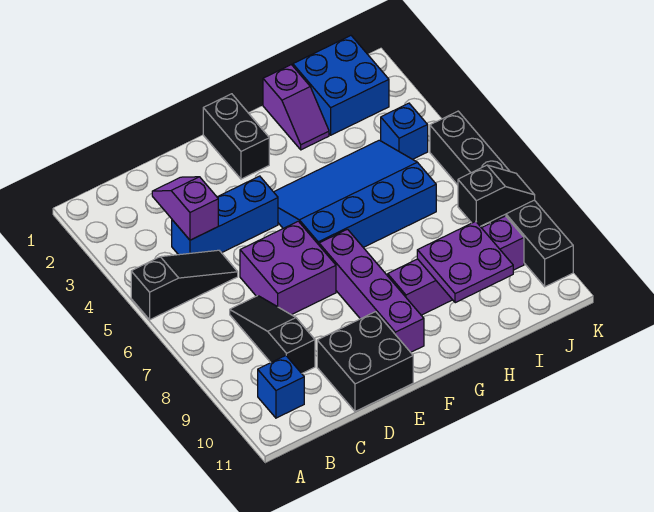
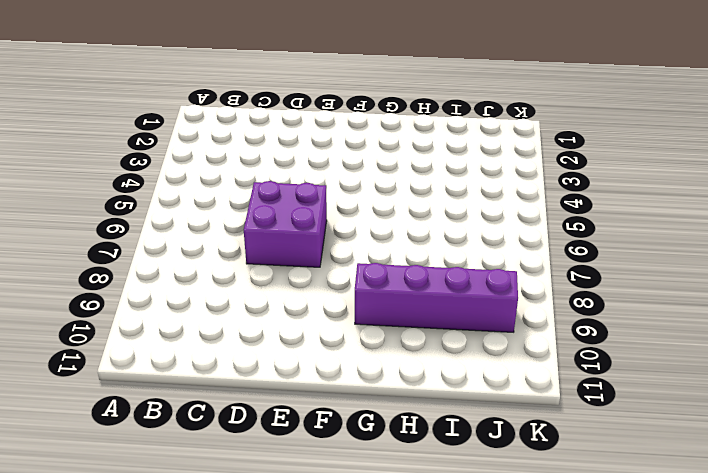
none -> black 1x3 slope [131,250,238,320]
none -> blue 1x1 brick [258,356,304,418]
none -> blue 1x3 brick [172,176,278,255]

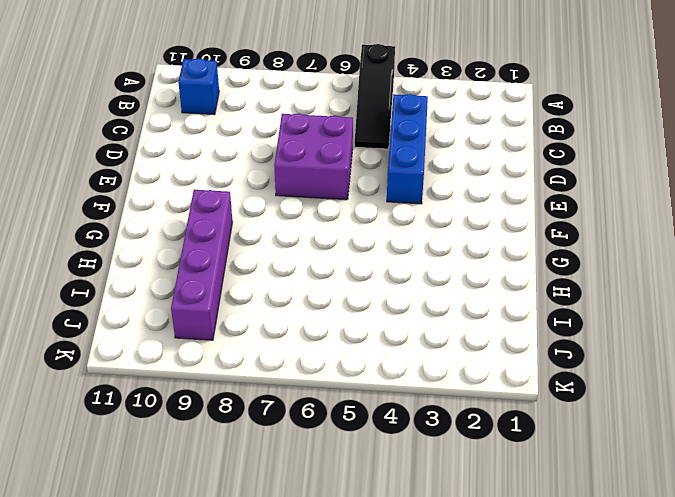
none -> black 1x3 slope [230,296,315,373]
none -> black 2x2 brick [317,312,413,411]
none -> black 1x2 brick [203,94,269,179]

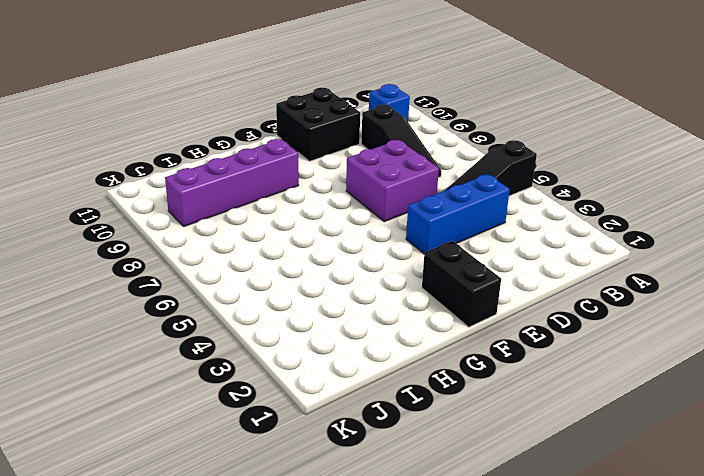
none -> blue 3x4 slope [274,140,436,247]
none -> purple 1x4 brick [319,229,424,352]
none -> purple 1x2 slope [263,65,329,150]

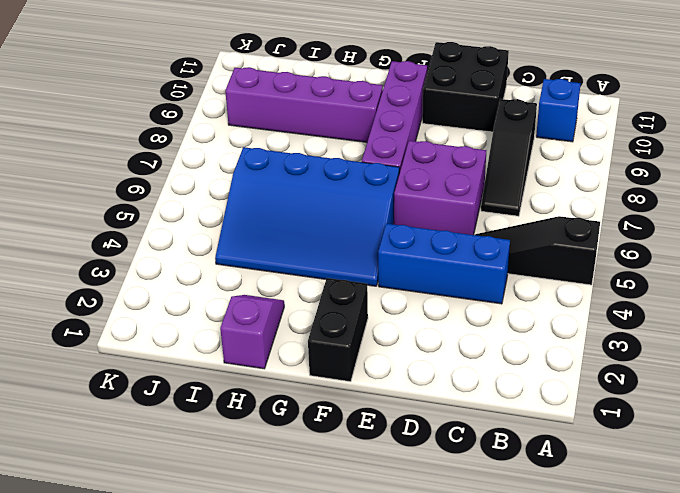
none -> blue 2x2 brick [293,36,389,135]
none -> blue 1x1 brick [381,103,428,159]
none -> black 1x6 brick [430,111,573,287]

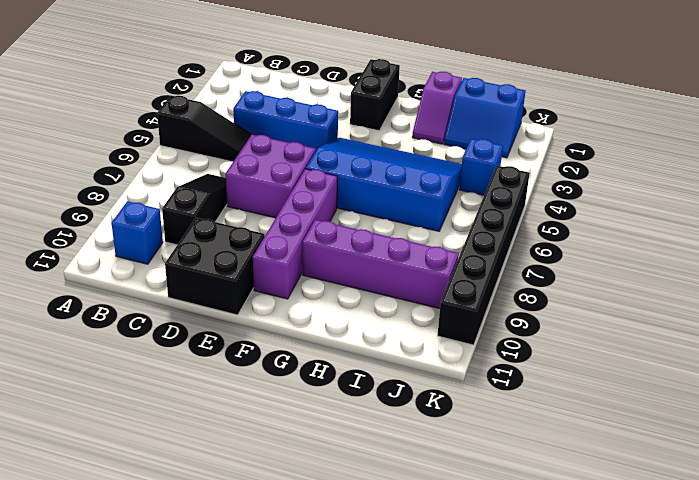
blue 2x2 slope [444,78,525,158] -> blue 2x2 brick [293,36,389,135]
none -> purple 1x2 slope [152,177,218,240]
none -> purple 2x2 plate [417,221,513,303]
none -> black 1x2 slope [458,165,535,226]

